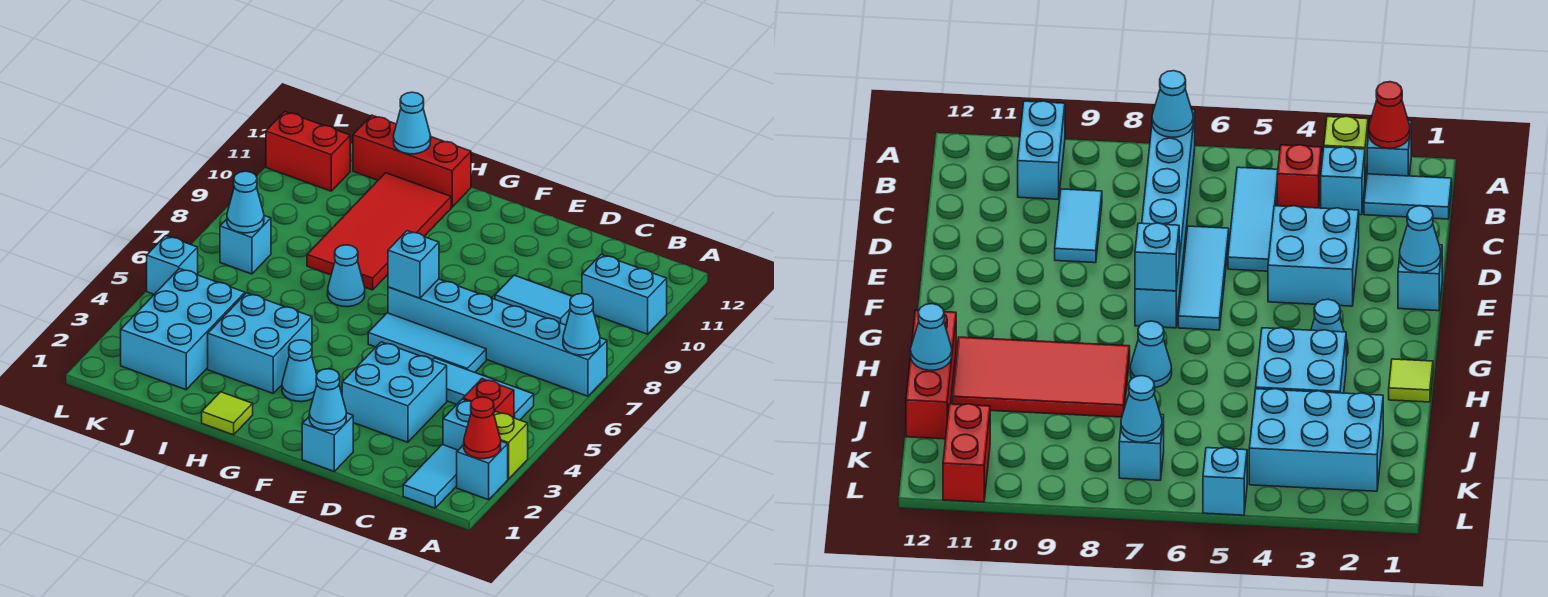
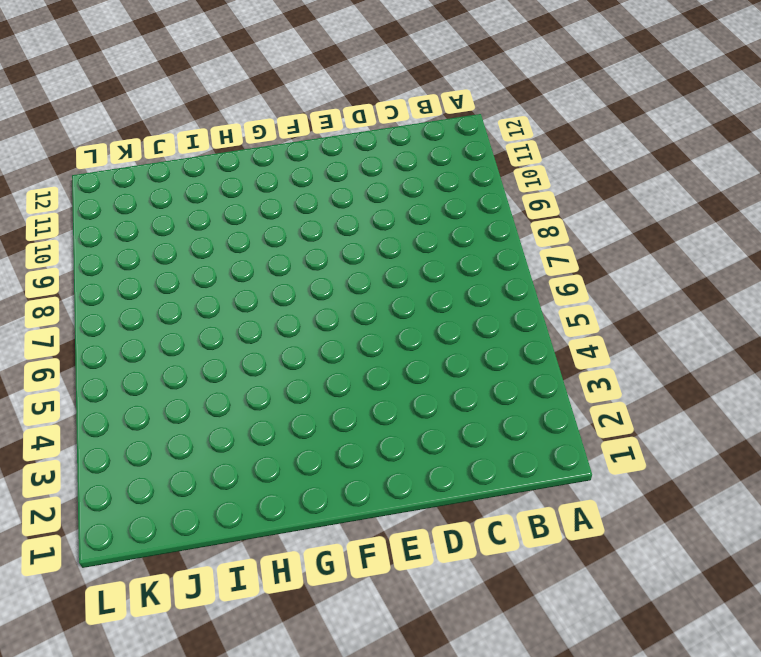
none -> cyan 1x1 brick [457,441,508,500]
none -> lime 1x1 brick [494,411,528,479]
none -> cyan 1x6 brick [388,279,607,396]

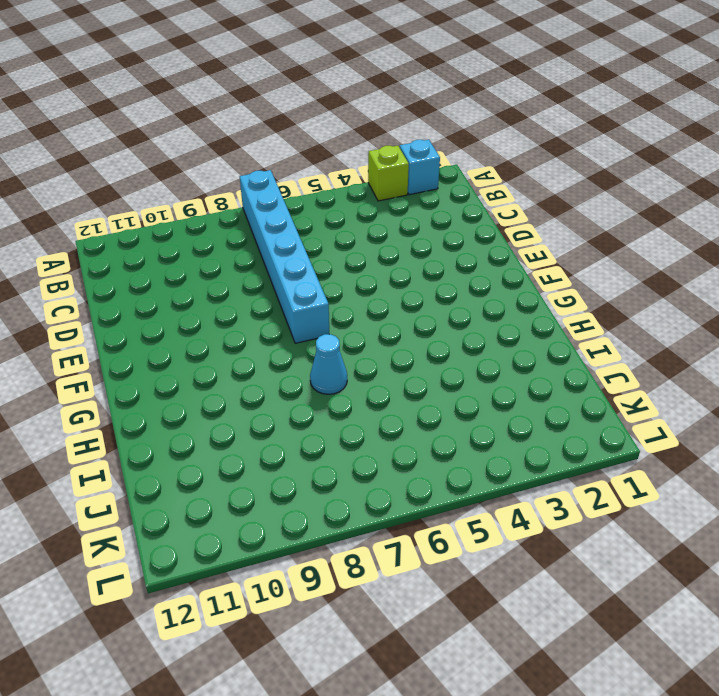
none -> cyan 1x2 brick [582,254,667,334]
none -> cyan 1x2 tile [403,444,458,508]
none -> cyan 1x1 brick [443,399,494,450]

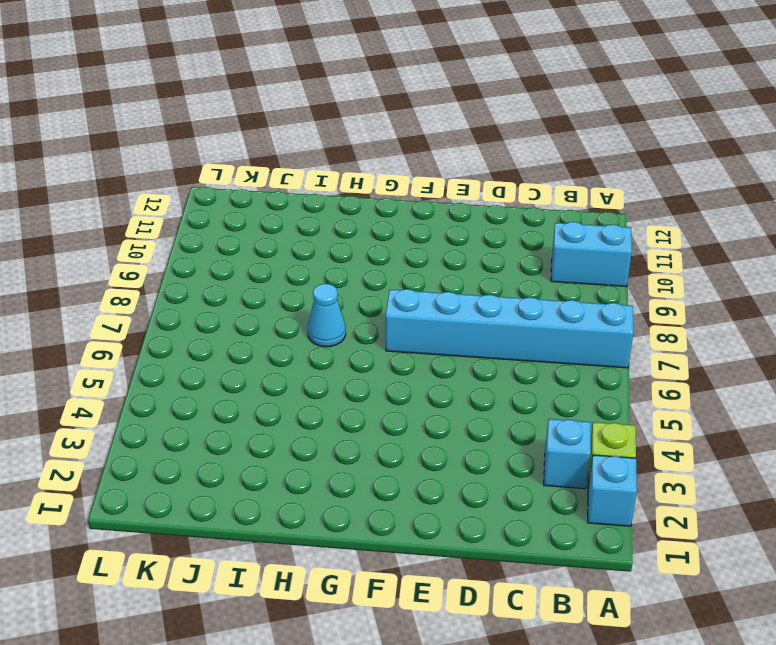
none -> cyan 1x2 tile [403,444,458,508]
none -> red 1x1 brick [463,379,514,418]
none -> cyan 1x3 tile [433,358,534,420]

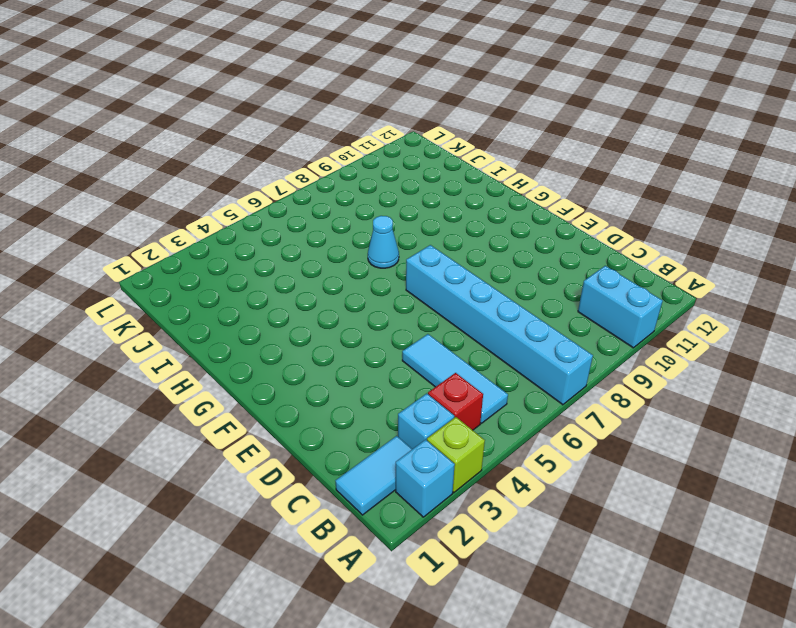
none -> cyan 1x2 tile [495,275,572,325]
none -> cyan 2x2 brick [342,342,447,442]
none -> cyan 1x3 tile [368,313,486,372]

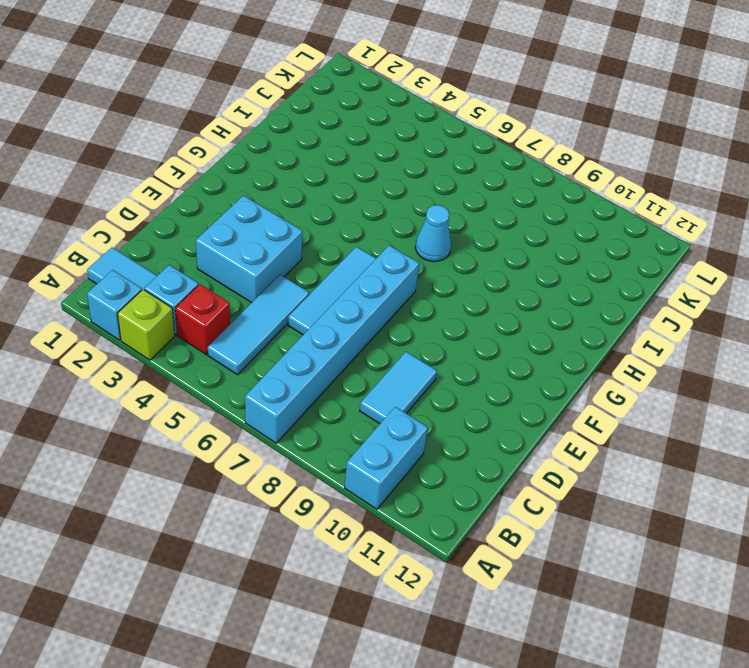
none -> cyan 1x1 brick [302,413,353,471]
none -> cyan 1x1 cone [282,340,317,402]
none -> lime 1x1 tile [202,392,253,435]

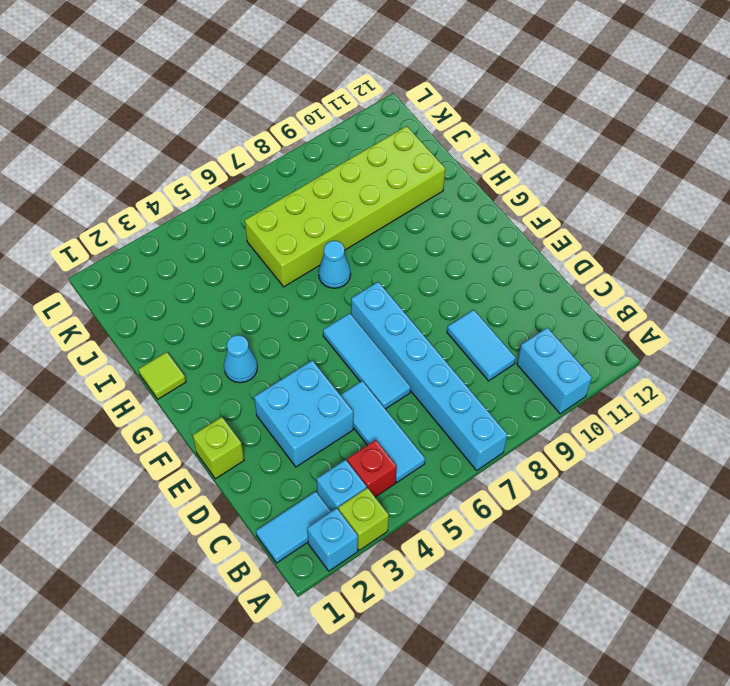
lime 1x1 brick [193,417,244,479] -> cyan 1x1 brick [302,413,353,471]
lime 2x6 brick [245,126,445,287] -> red 2x4 tile [307,173,451,290]
none -> cyan 2x2 brick [208,293,312,393]
none -> red 1x3 brick [353,115,471,207]
none -> cyan 2x3 brick [121,269,245,390]

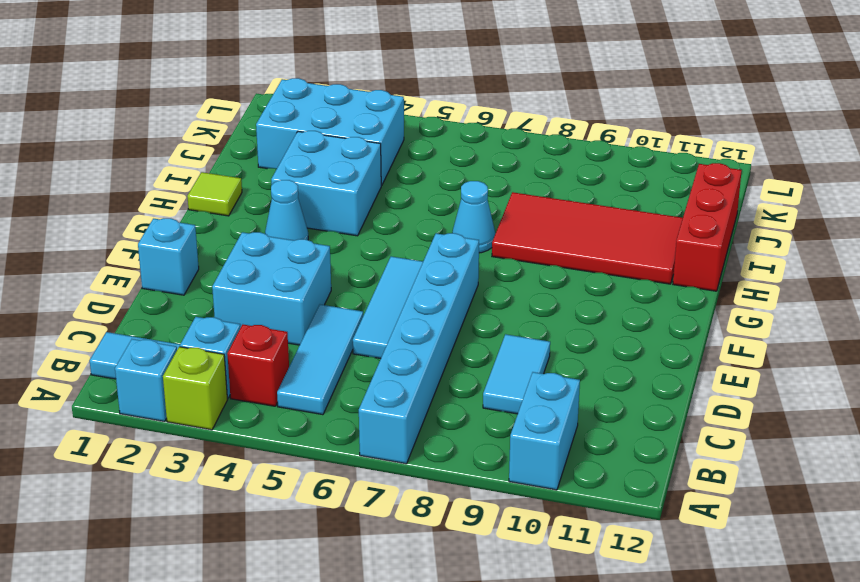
none -> cyan 1x1 brick [220,216,271,274]
none -> red 1x2 brick [266,112,350,191]
none -> cyan 1x1 brick [147,236,198,294]

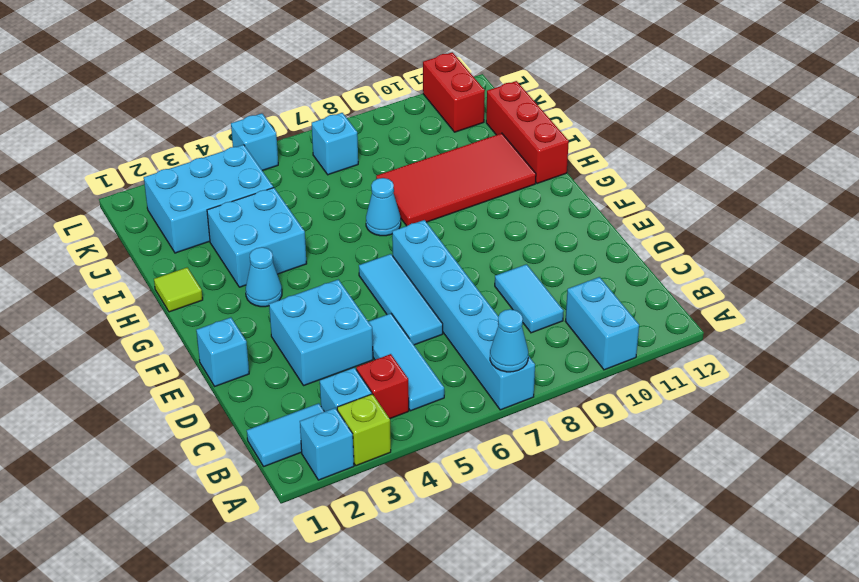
none -> red 1x1 cone [464,397,501,459]
none -> cyan 1x1 cone [309,369,346,430]
none -> cyan 1x1 brick [388,231,439,298]

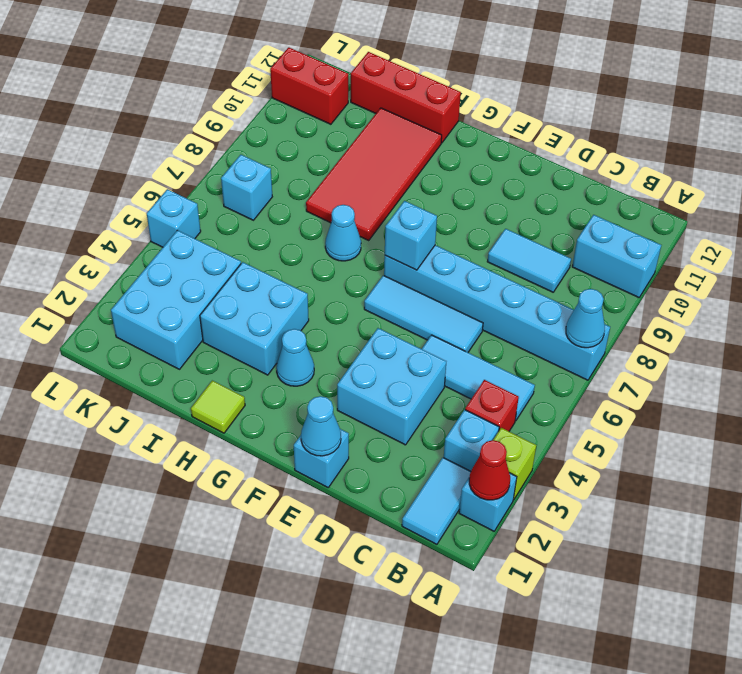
none -> cyan 1x1 cone [394,92,431,154]
none -> cyan 1x1 cone [227,171,264,233]

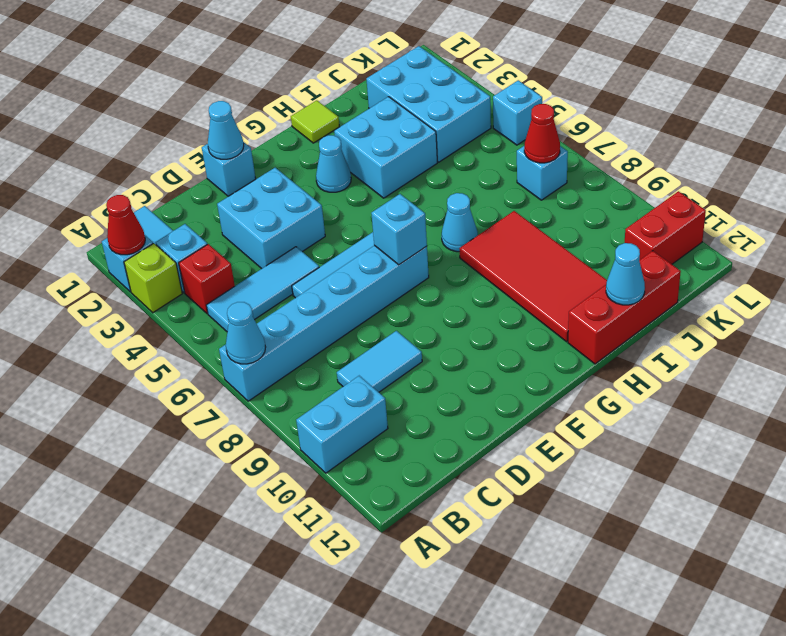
red 1x1 cone [524,104,560,163] -> cyan 1x1 cone [227,171,264,233]

